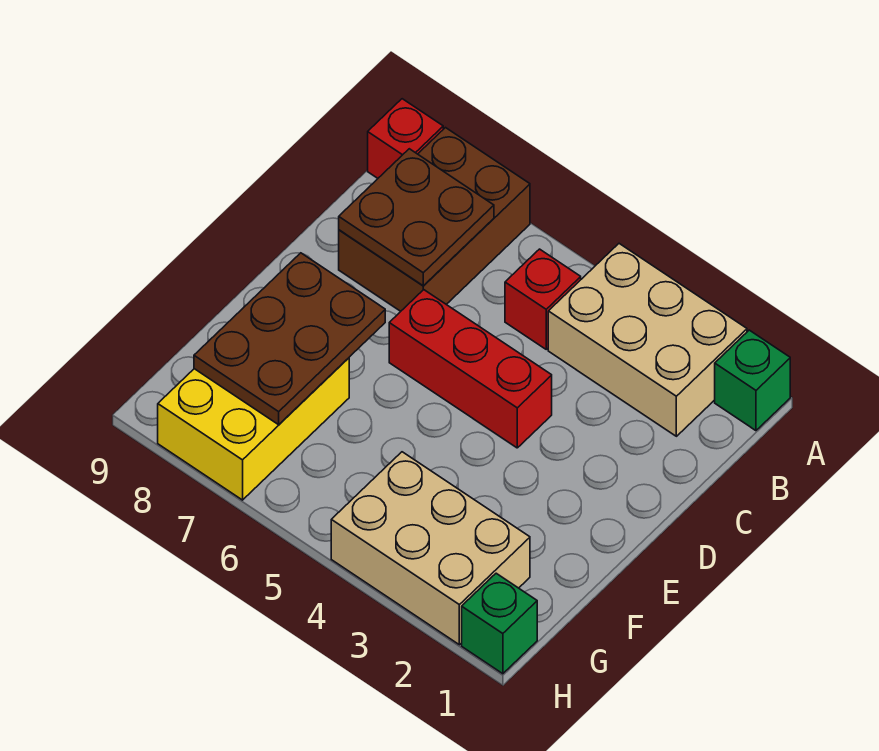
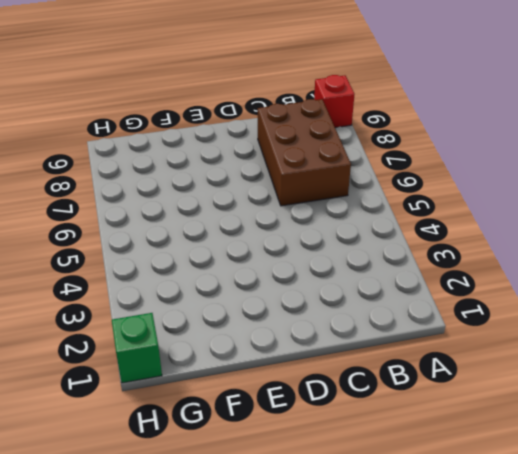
brown 2x3 brick [258,99,351,206] -> brown 2x3 brick turned to [339,128,530,311]
none -> green 1x1 brick [715,330,790,431]
none -> tan 2x3 brick [548,244,747,436]

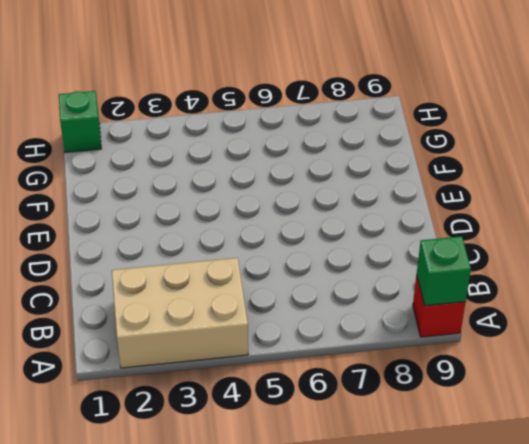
green 1x1 brick [417,236,471,306] -> green 1x1 brick moved to [715,330,790,431]
none -> brown 2x3 brick [339,128,530,311]
none -> red 1x1 brick [505,249,581,349]

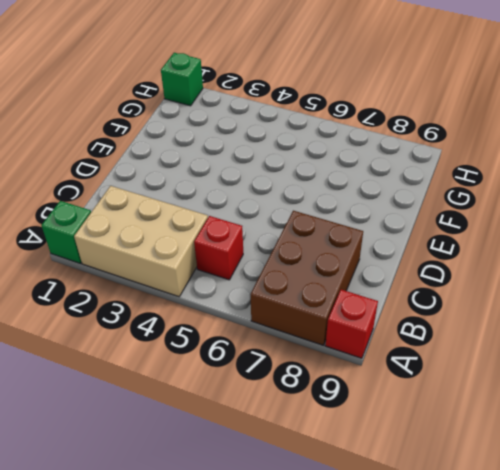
none -> red 1x3 brick [389,290,552,448]
none -> yellow 2x3 brick [158,358,349,500]

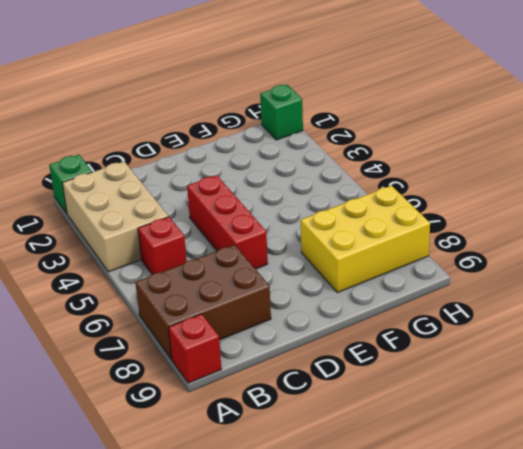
none -> tan 2x3 brick [331,452,530,645]
none -> brown 2x2 plate [339,149,494,286]

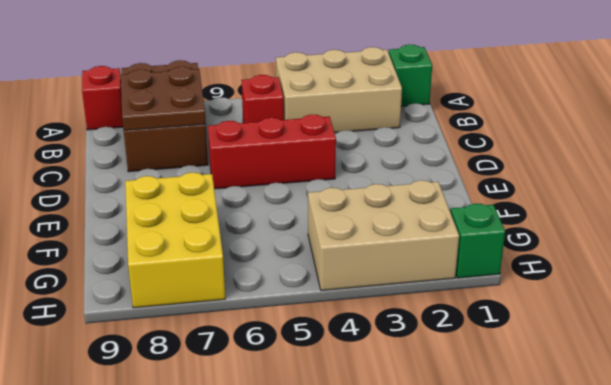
none -> brown 2x3 plate [194,253,385,425]

